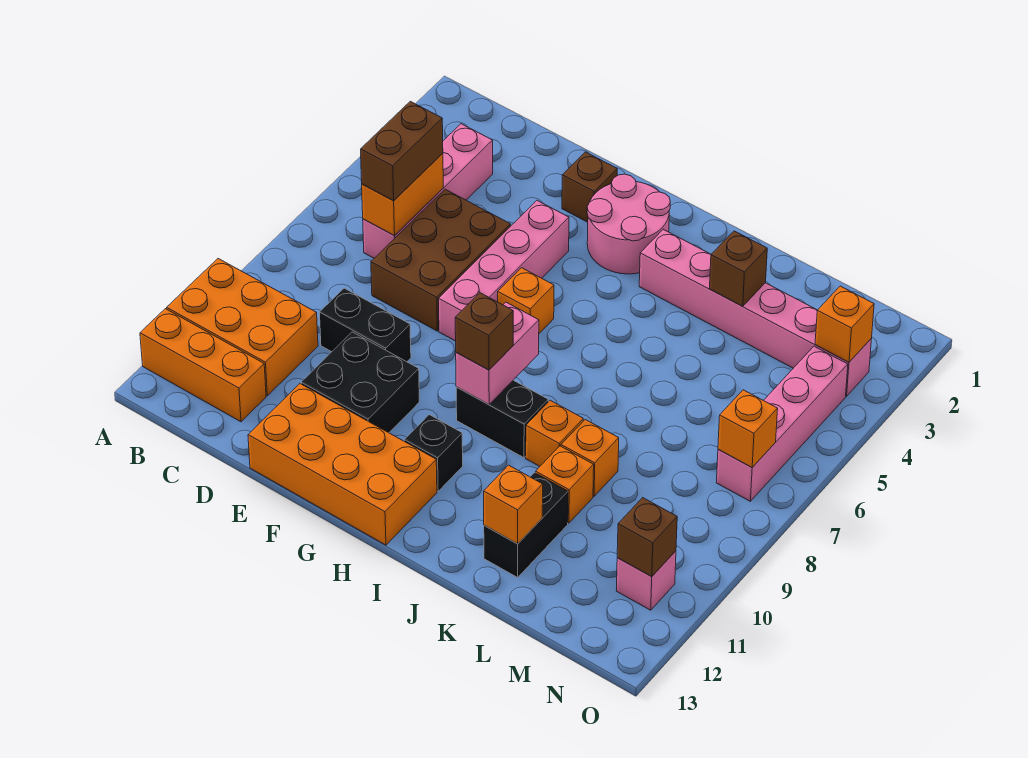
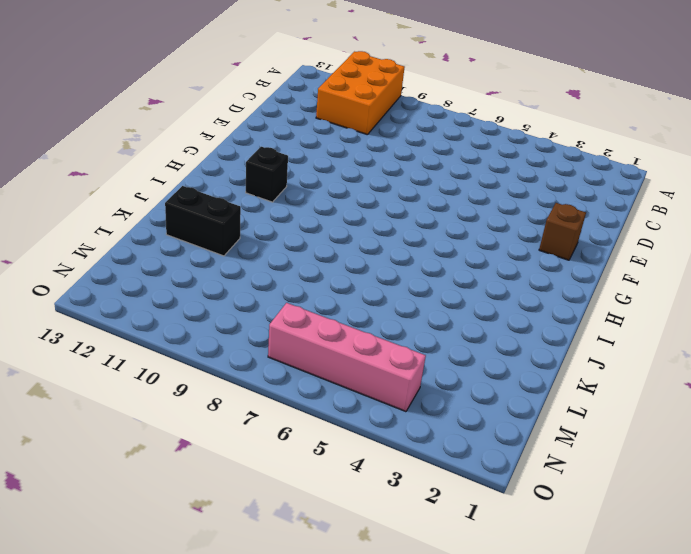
none -> orange 1x3 brick [140,309,266,422]
none -> pink 1x4 brick [363,124,493,258]
none -> brown 2x3 brick [371,189,511,331]

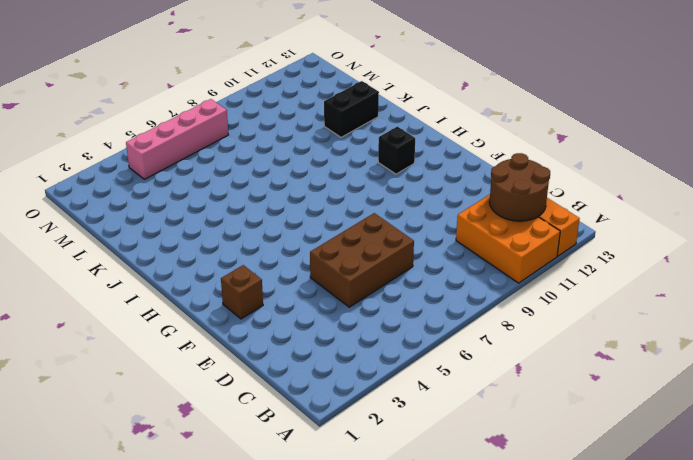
brown 2x2 round brick [489,153,550,221] -> none
none -> pink 1x4 brick [363,124,493,258]
none -> black 1x2 brick [320,288,411,362]
none -> black 2x2 brick [301,332,419,433]

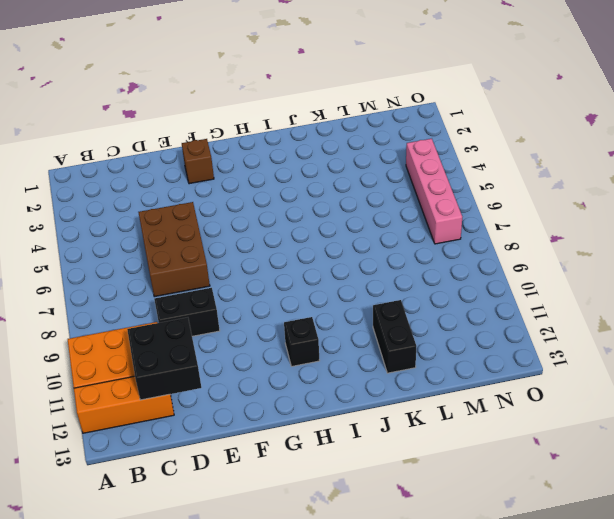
black 2x2 brick [127,317,201,400] -> black 2x2 brick moved to [301,332,419,433]
none -> pink 1x4 brick [363,124,493,258]
none -> orange 2x4 brick [248,384,437,545]
none -> pink 1x4 brick [438,201,569,341]

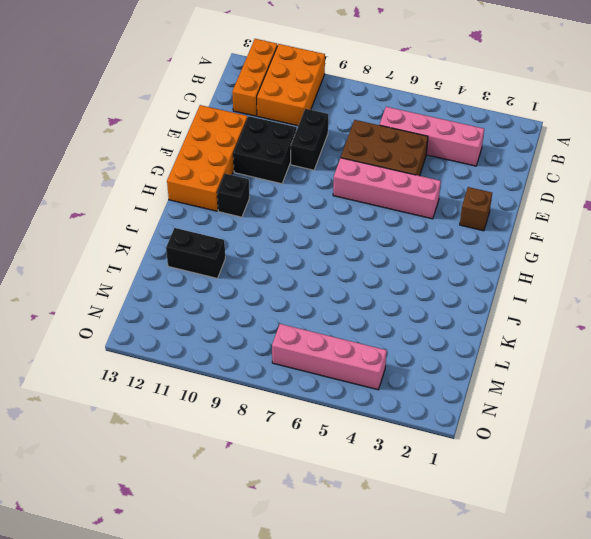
none -> pink 2x2 round brick [587,174,670,274]
none -> orange 1x1 brick [498,268,554,333]
none -> black 1x2 brick [456,380,548,458]

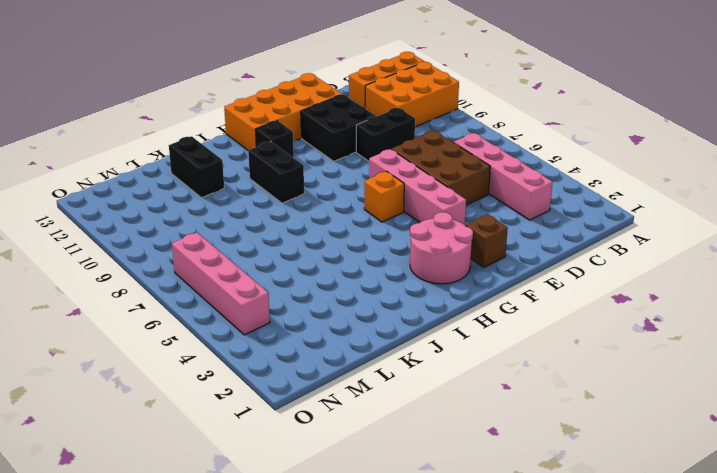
black 1x2 brick [248,141,304,203] -> black 1x2 brick turned to [456,380,548,458]
none -> pink 1x6 brick [639,229,871,396]
none -> orange 1x1 brick [526,400,583,466]
none -> orange 1x1 brick [561,420,619,496]

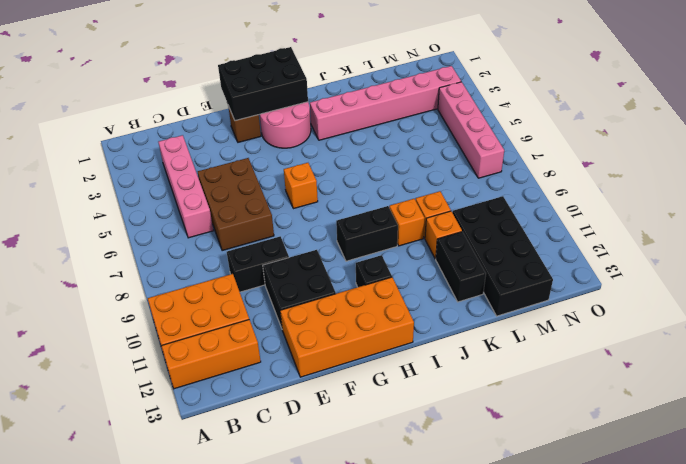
black 2x3 brick [218,47,308,121] -> none
black 2x4 brick [452,196,553,316] -> none
none -> pink 1x4 brick [438,201,569,341]
none -> pink 1x1 brick [616,551,676,610]
none -> orange 1x2 brick [362,153,443,235]

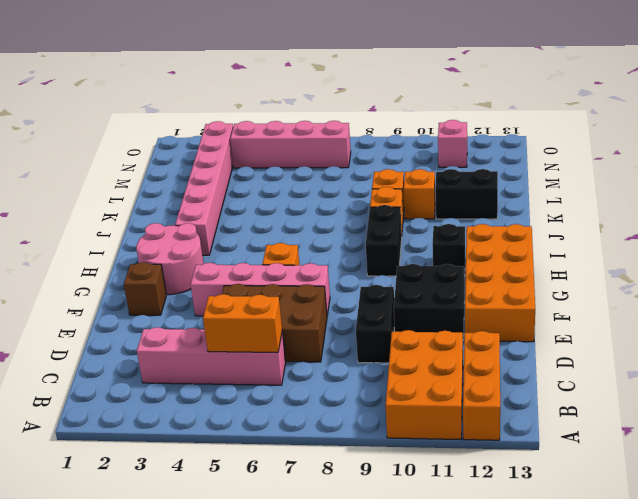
none -> pink 1x2 brick [456,302,539,405]
none -> brown 1x1 brick [710,231,767,306]
none -> orange 1x1 brick [484,465,543,544]

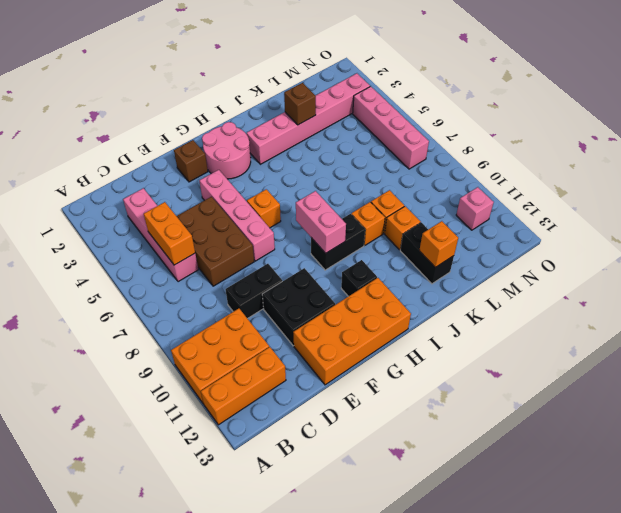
none -> orange 1x1 brick [815,286,874,362]
none -> orange 1x1 brick [718,390,778,467]
none -> brown 1x1 brick [617,498,677,577]

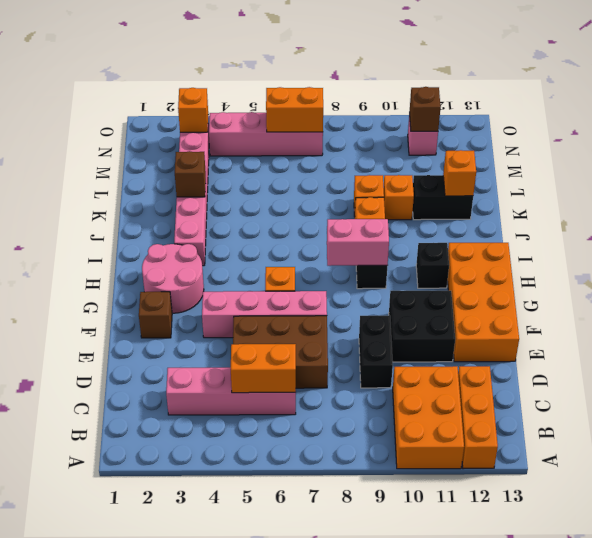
orange 1x2 brick [266,87,323,132] -> orange 1x1 brick [718,390,778,467]
none -> brown 1x2 brick [361,101,443,201]
none -> brown 1x1 brick [455,293,513,370]

